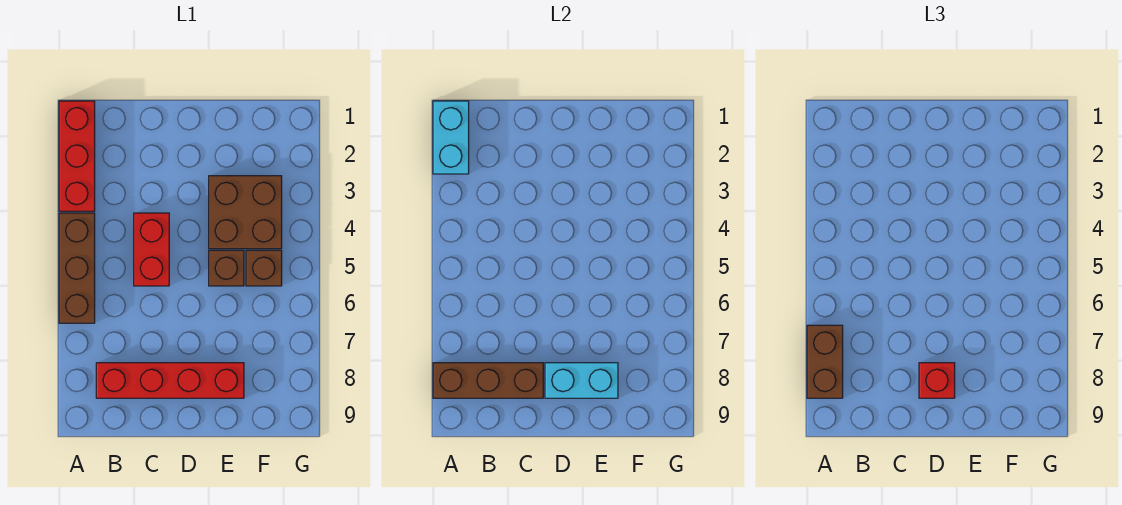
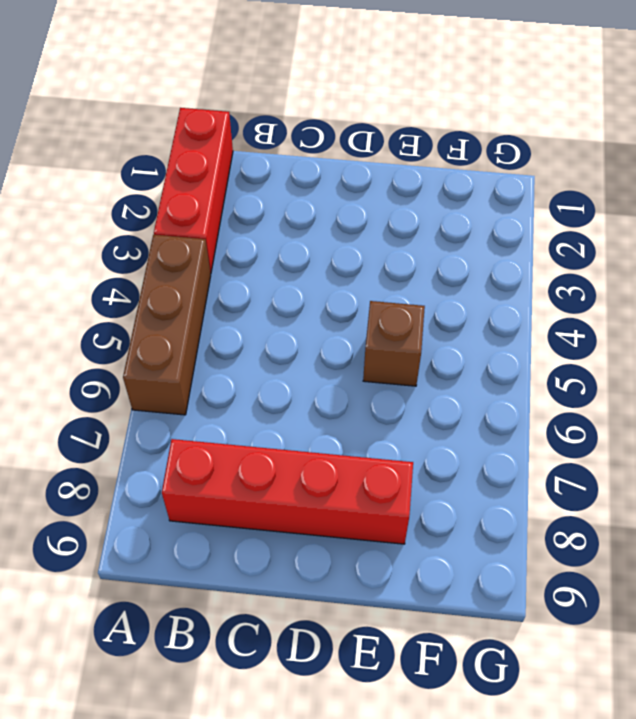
none -> red 1x2 brick [134,213,169,286]
none -> brown 2x2 brick [209,176,282,249]
none -> brown 1x1 brick [246,250,282,286]

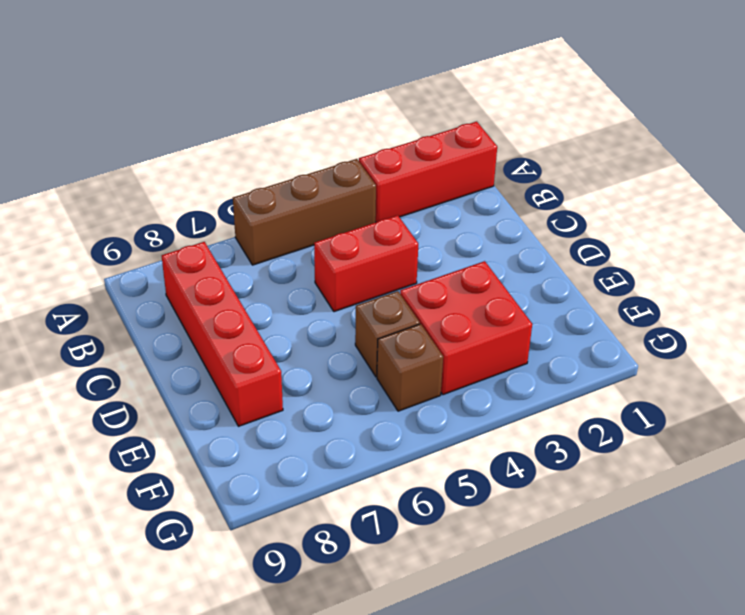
red 2x2 brick [400,261,532,395] -> brown 2x2 brick [209,176,282,249]
none -> cyan 1x2 brick [433,101,469,174]
none -> brown 1x3 brick [433,363,543,398]
none -> cyan 1x2 brick [545,363,618,398]

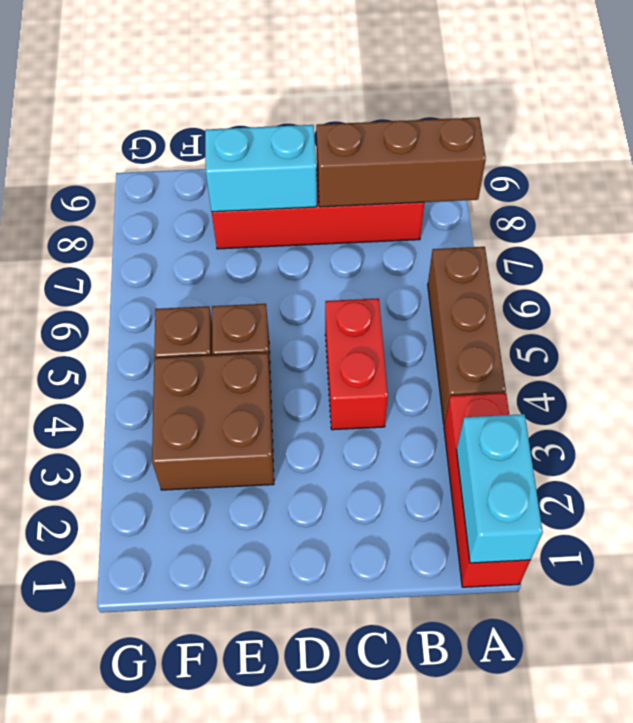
none -> brown 1x2 brick [807,325,843,398]
none -> red 1x1 brick [919,363,955,398]

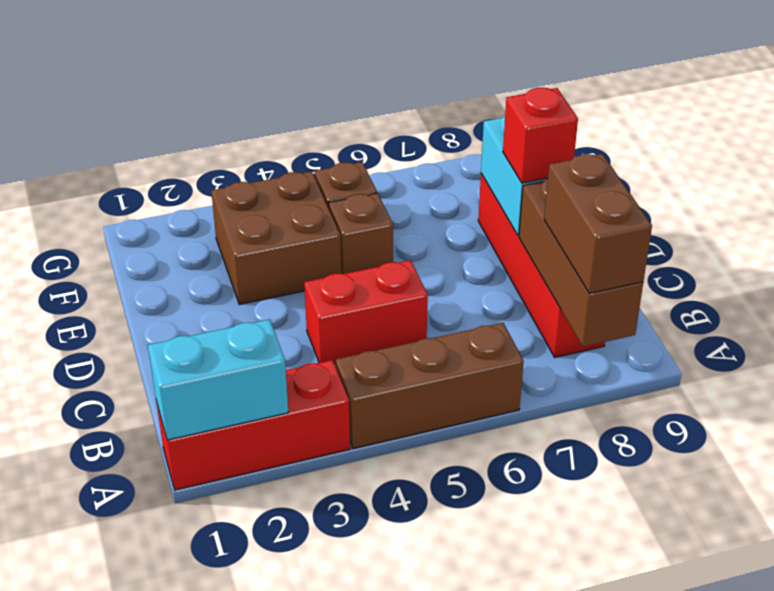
brown 1x2 brick [544,154,652,293] -> brown 1x2 brick turned to [807,325,843,398]

